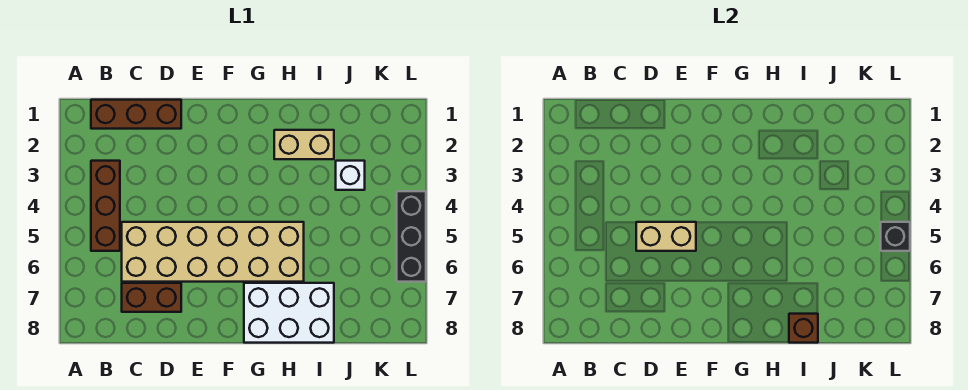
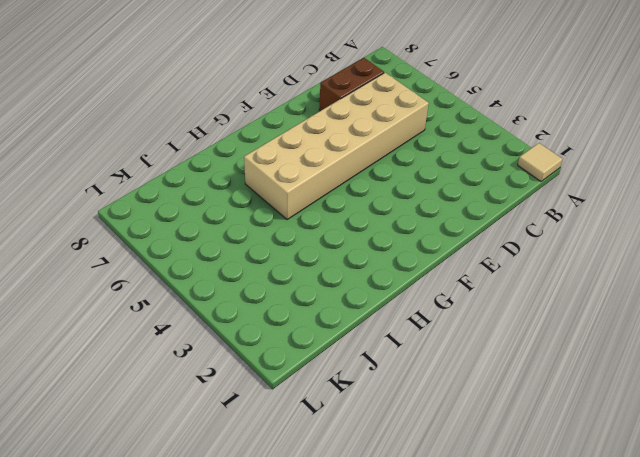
tan 1x1 tile [518,143,563,181] -> none
none -> brown 1x3 brick [91,100,181,129]
none -> brown 1x3 brick [91,161,120,251]

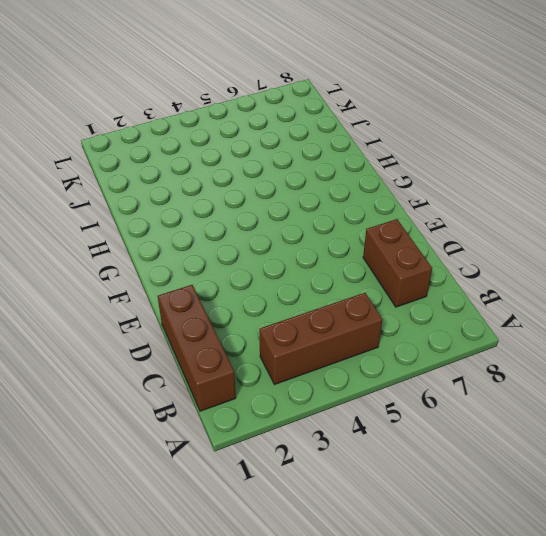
none -> tan 2x6 brick [122,222,304,282]
none -> white 2x3 brick [244,283,334,343]

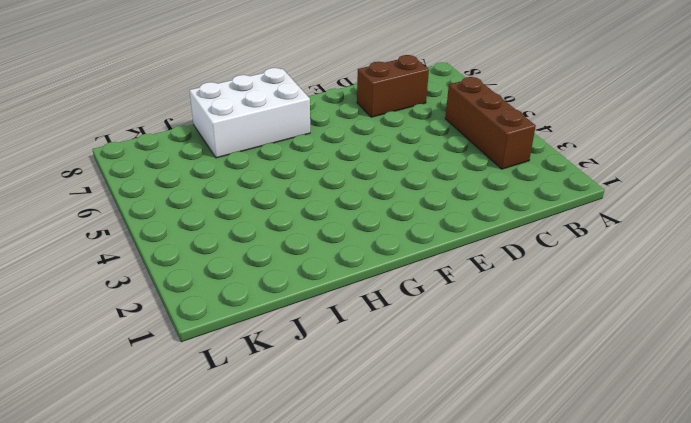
none -> brown 1x3 brick [91,100,181,129]
none -> tan 2x6 brick [122,222,304,282]

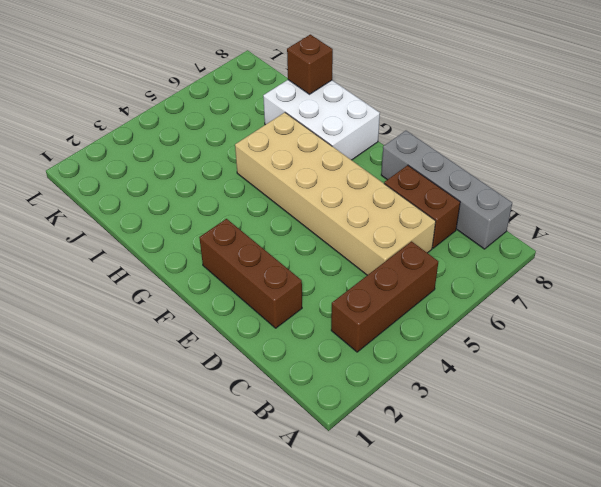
grey 1x4 brick [381,131,512,249] -> none
brown 1x3 brick [199,219,302,328] -> brown 1x3 brick moved to [91,100,181,129]
none -> tan 1x2 brick [274,130,334,159]
none -> white 1x1 brick [336,161,365,190]

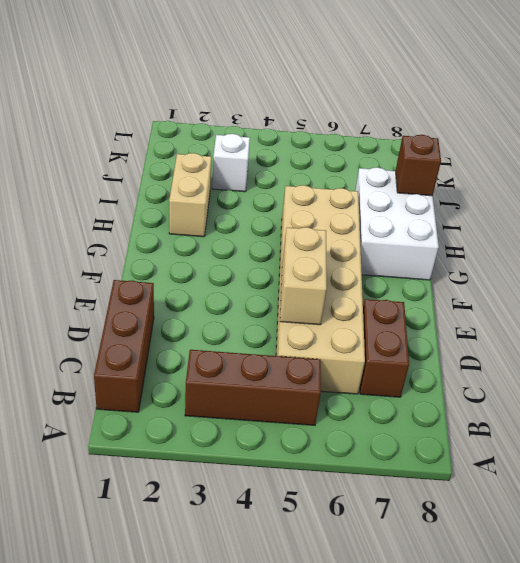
none -> black 1x3 brick [397,191,426,282]
none -> black 1x1 brick [881,222,910,251]

